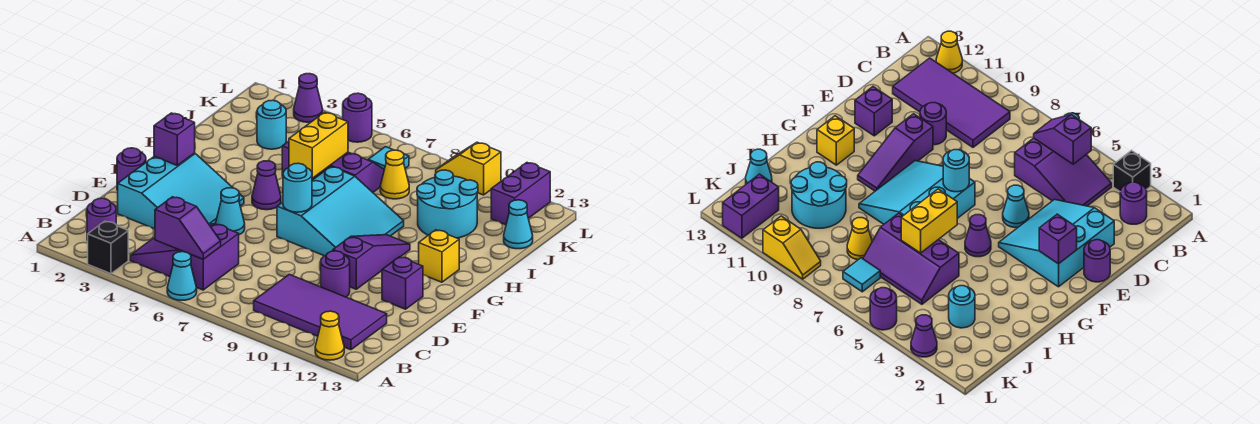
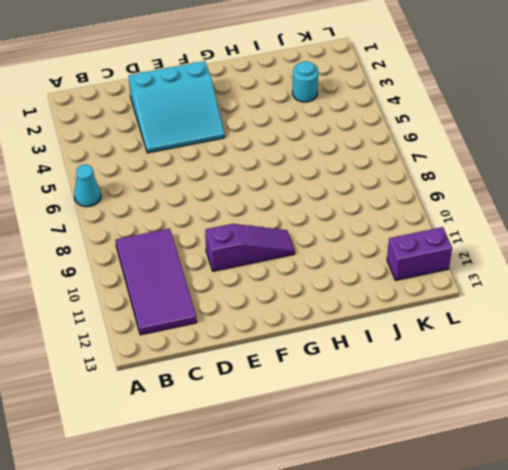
none -> black 1x1 brick [88,221,128,274]
none -> yellow 1x1 cone [315,311,344,360]
none -> purple 1x1 round brick [87,198,116,241]

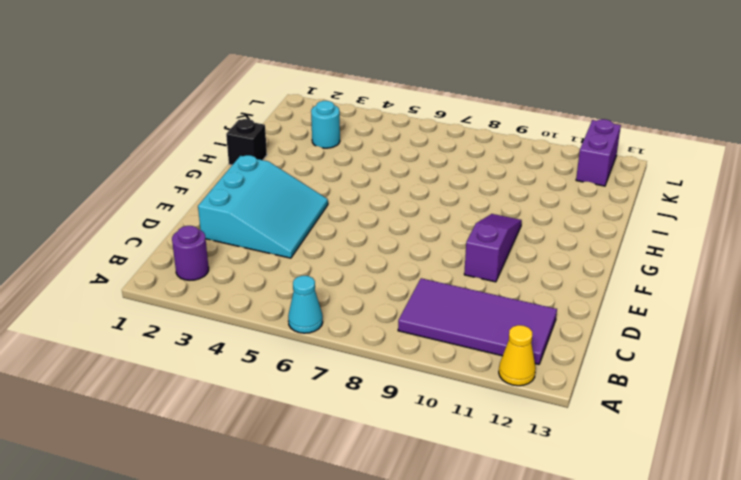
black 1x1 brick [226,119,267,165] -> black 1x1 brick moved to [88,221,128,274]
none -> purple 2x3 slope [130,224,239,290]
none -> purple 1x1 round brick [321,251,350,297]
none -> purple 1x1 round brick [117,148,146,190]

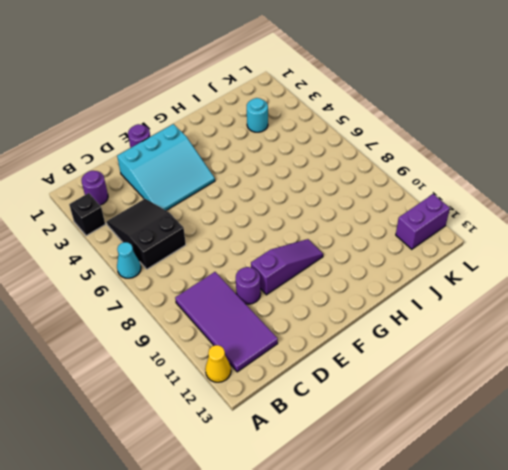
black 2x3 slope [107,199,186,269] -> purple 2x3 slope [130,224,239,290]
none -> cyan 1x1 cone [216,188,245,235]
none -> purple 1x1 brick [382,257,423,309]
none -> cyan 3x3 slope [277,167,404,256]

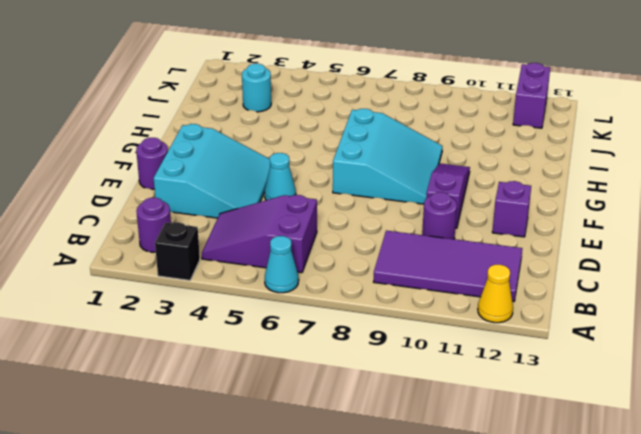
none -> purple 1x1 cone [252,161,281,210]
none -> yellow 1x1 brick [419,230,459,282]
none -> purple 2x3 slope [282,141,384,192]

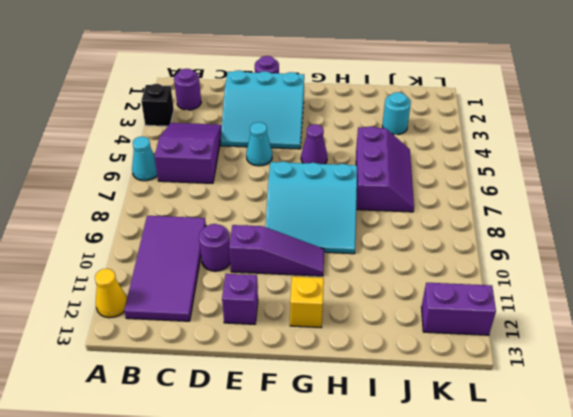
none -> cyan 2x2 round brick [417,170,478,238]
none -> yellow 1x1 cone [380,150,409,199]
none -> cyan 1x1 cone [504,200,533,249]

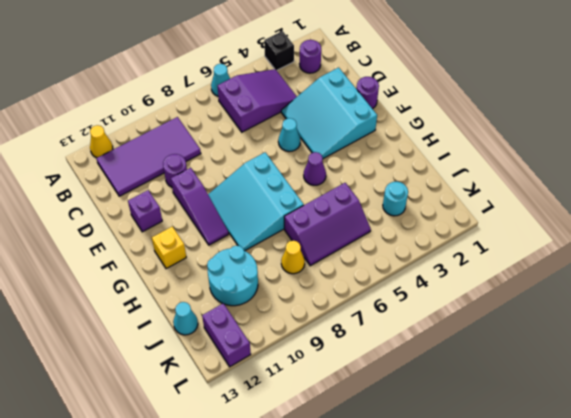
none -> cyan 1x1 tile [368,147,409,169]
none -> purple 1x1 cone [294,74,323,122]
none -> purple 1x1 round brick [343,93,372,142]

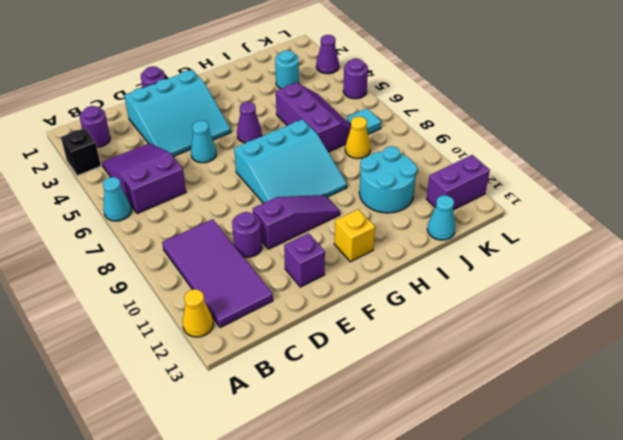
none -> yellow 1x2 slope [436,142,501,195]
none -> purple 1x2 slope [155,197,221,259]
none -> purple 1x1 brick [154,113,195,165]

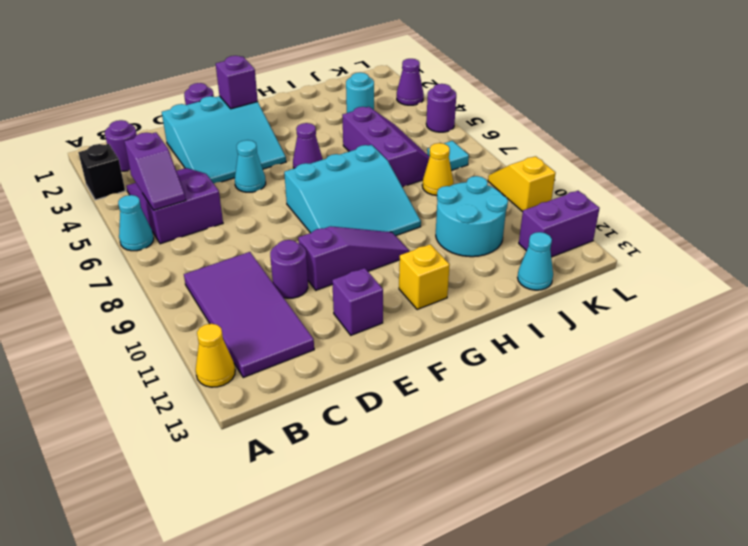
none -> cyan 1x1 round brick [283,163,312,212]
none -> yellow 1x2 brick [289,112,348,178]

